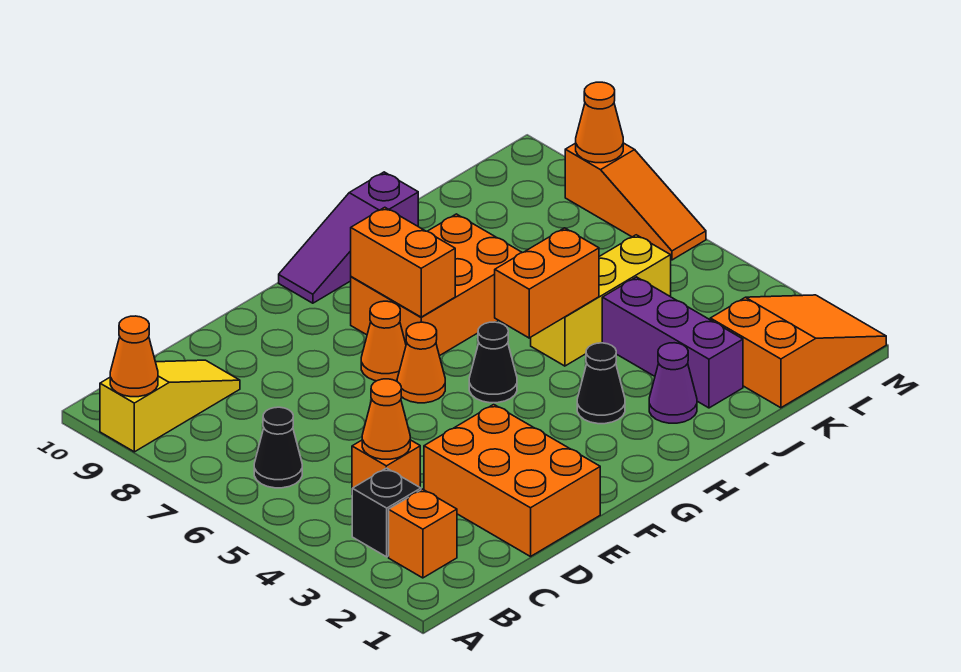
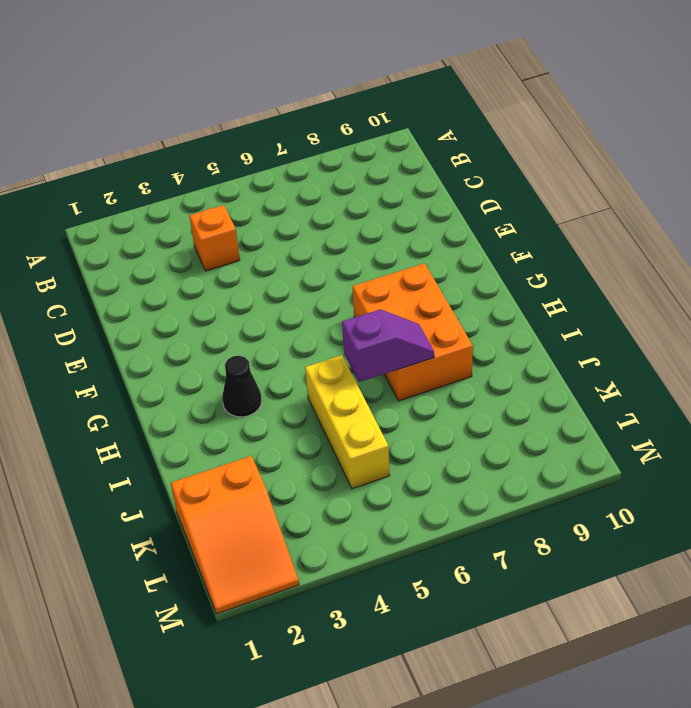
purple 1x2 slope [342,309,434,382] -> none
none -> yellow 1x3 slope [100,360,240,452]
none -> orange 1x1 brick [389,489,457,578]
none -> black 1x1 brick [352,468,421,557]

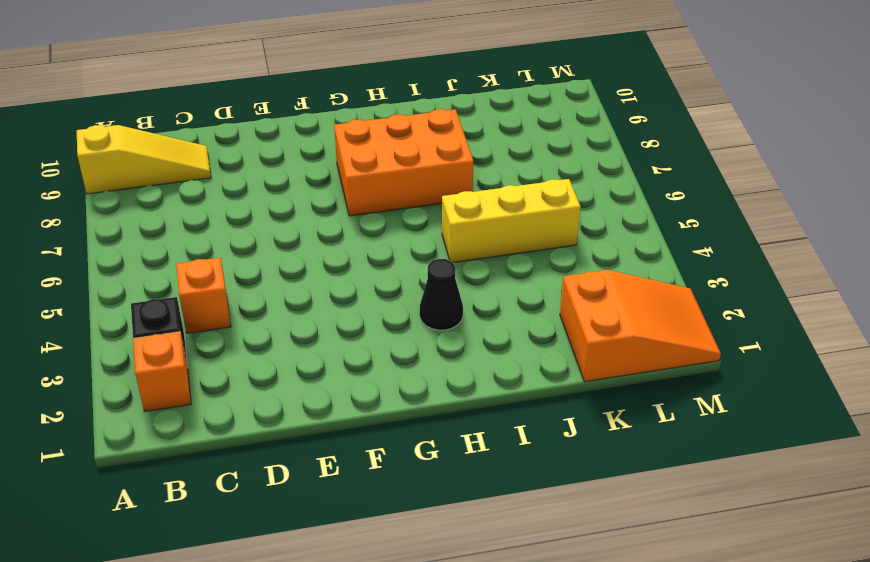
none -> black 1x1 cone [254,407,302,488]
none -> orange 2x3 brick [424,404,600,557]
none -> orange 1x1 cone [397,322,445,403]

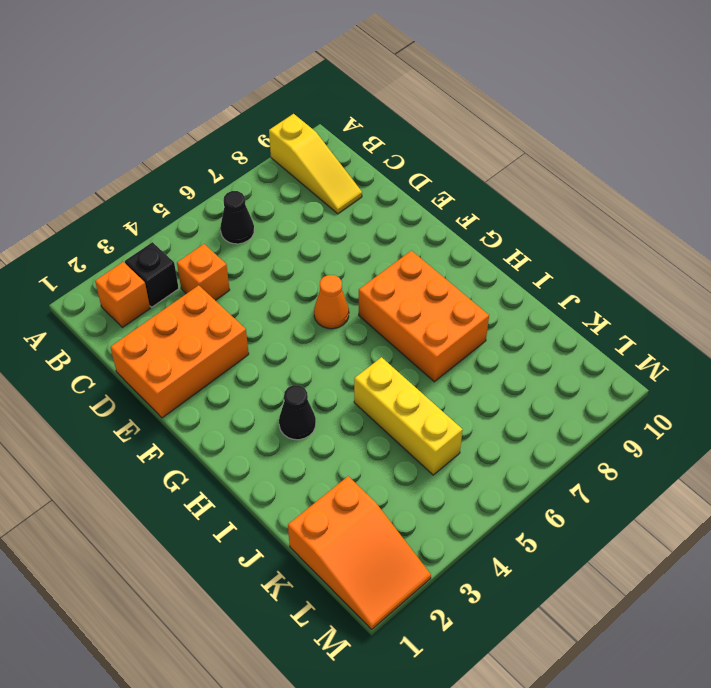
none -> orange 1x1 cone [361,301,406,381]
none -> black 1x1 cone [469,322,517,403]
none -> purple 1x3 slope [279,172,418,303]

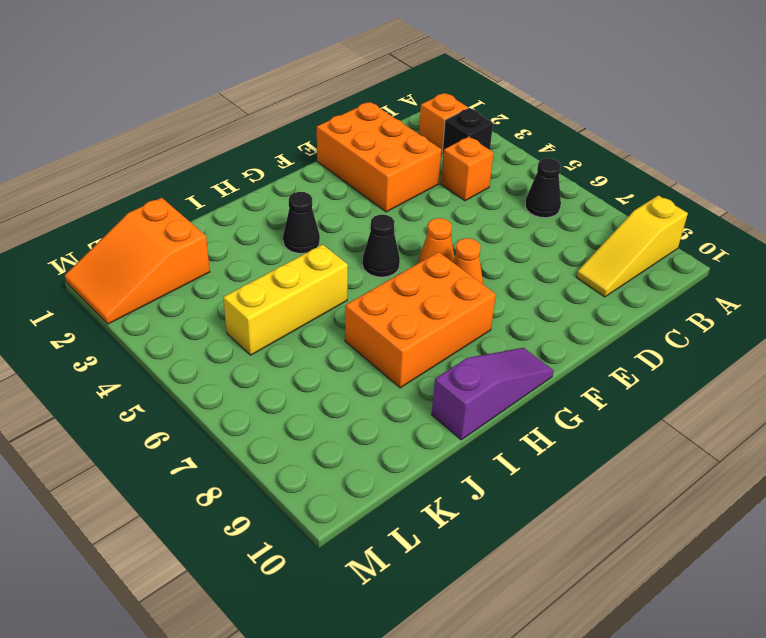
none -> purple 1x1 cone [649,343,697,423]
none -> purple 1x3 brick [602,277,743,408]
none -> orange 1x3 slope [565,143,706,260]

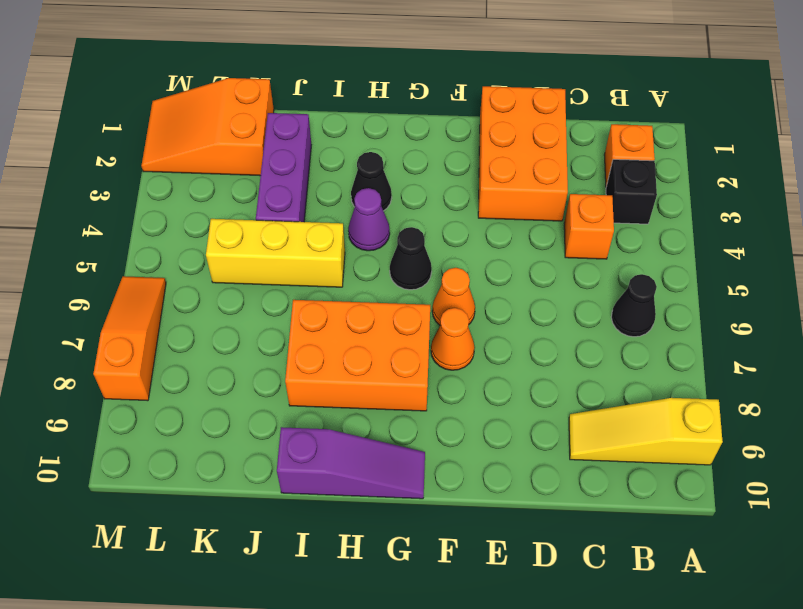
purple 1x1 cone [348,188,390,251] -> purple 1x1 cone moved to [649,343,697,423]
none -> orange 1x1 cone [110,316,158,397]
none -> orange 1x1 cone [362,379,410,459]
none -> orange 1x2 brick [351,207,455,317]

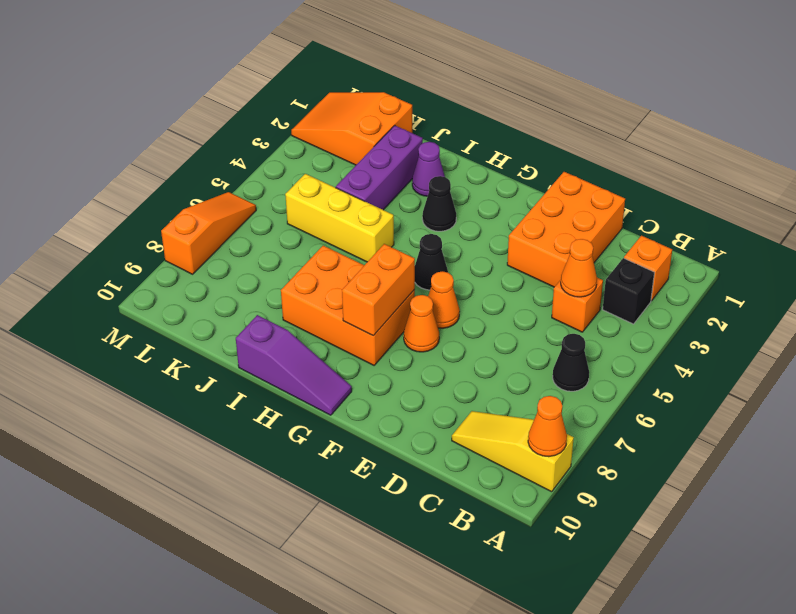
none -> orange 1x2 brick [495,228,599,338]
none -> orange 1x1 cone [576,82,623,163]

